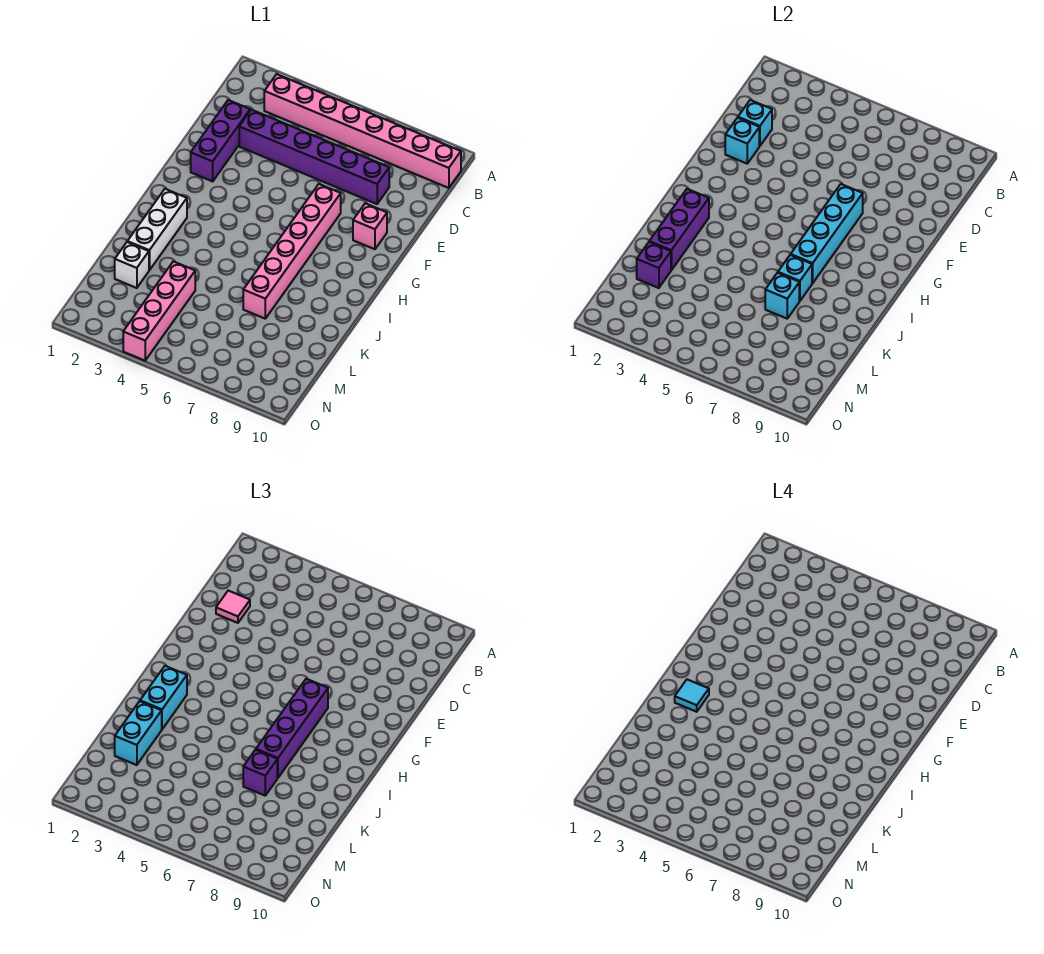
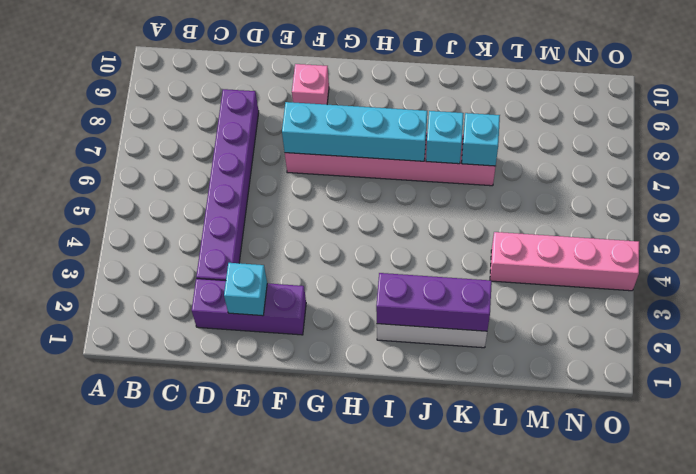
none -> pink 1x8 brick [264,74,461,188]
none -> white 1x1 brick [115,242,149,288]
none -> cyan 1x1 brick [738,100,772,146]

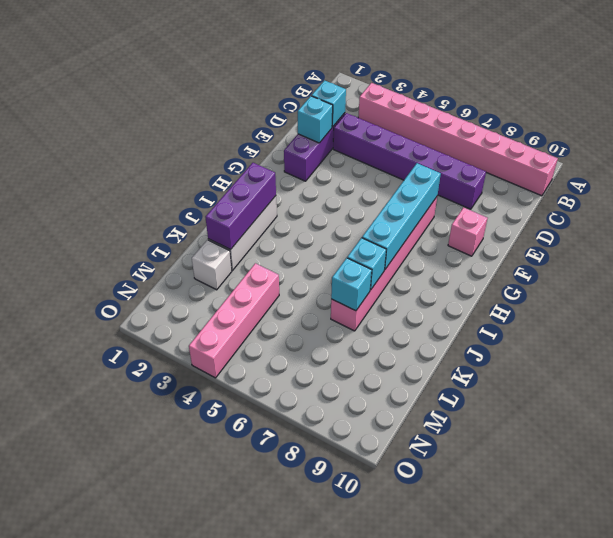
none -> purple 1x1 brick [637,242,671,288]
none -> pink 1x1 tile [216,591,250,623]
none -> purple 1x4 brick [256,679,328,778]

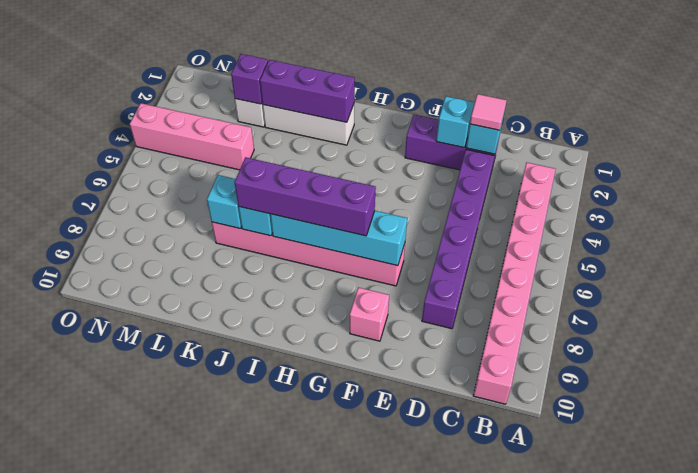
none -> cyan 1x2 brick [140,666,187,729]
none -> cyan 1x2 brick [115,701,162,765]
none -> purple 1x1 brick [243,750,277,796]

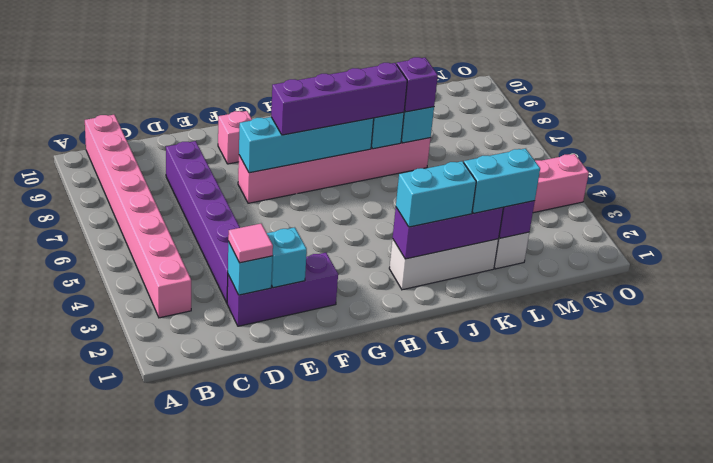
none -> cyan 1x1 tile [675,680,709,712]

